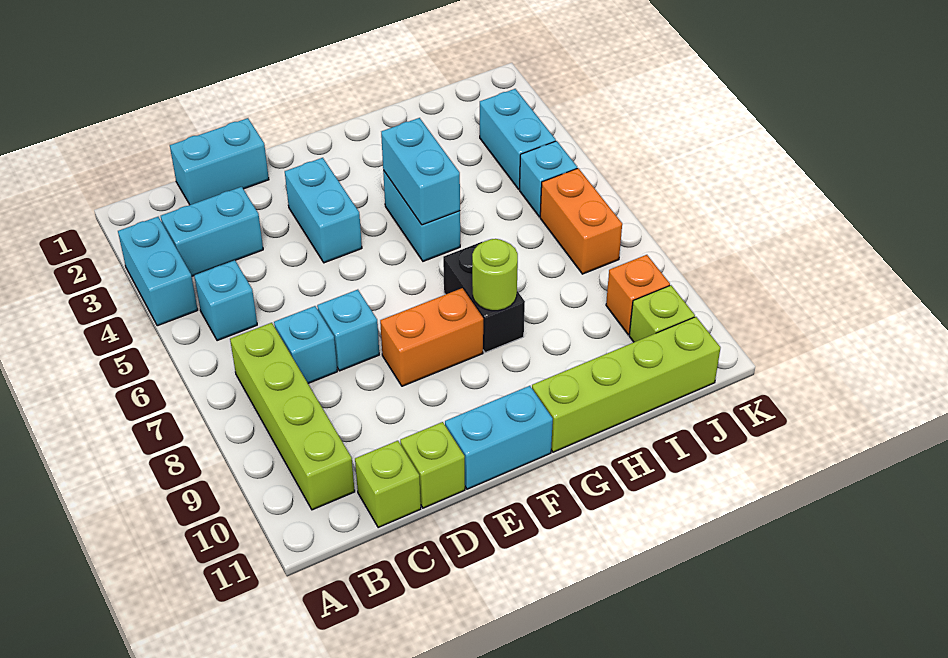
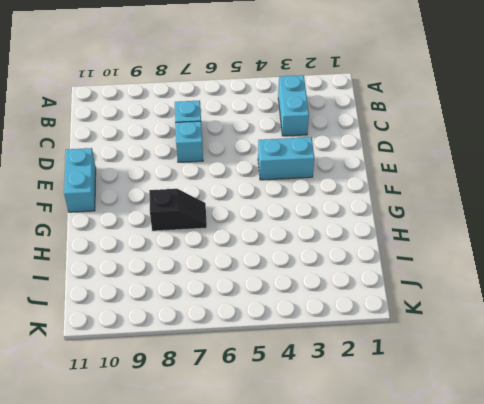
black 1x2 slope [149,189,207,231] -> black 1x2 brick [443,242,525,353]
none -> cyan 1x2 brick [118,217,198,326]
none -> cyan 1x1 brick [194,260,257,341]
none -> lime 1x4 brick [230,323,355,510]

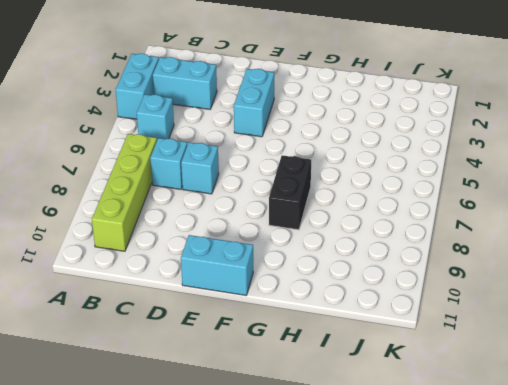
none -> cyan 1x2 brick [170,118,269,205]
none -> lime 1x1 brick [355,441,421,528]
none -> lime 1x1 brick [400,422,465,508]

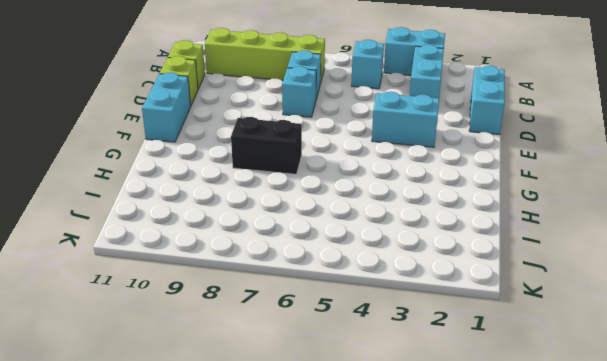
none -> orange 1x2 brick [380,288,483,386]
none -> cyan 1x2 brick [383,170,460,261]
none -> lime 1x4 brick [532,317,720,452]

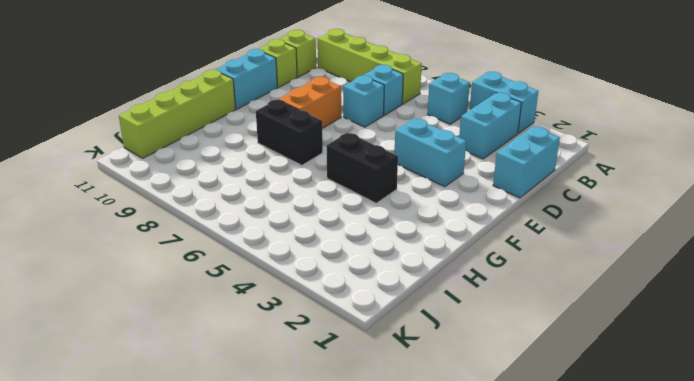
black 1x2 brick [326,133,398,203] -> cyan 1x2 brick [383,170,460,261]
none -> cyan 1x2 brick [480,89,556,189]
none -> cyan 1x1 brick [520,141,577,217]
none -> orange 1x2 brick [540,168,622,274]

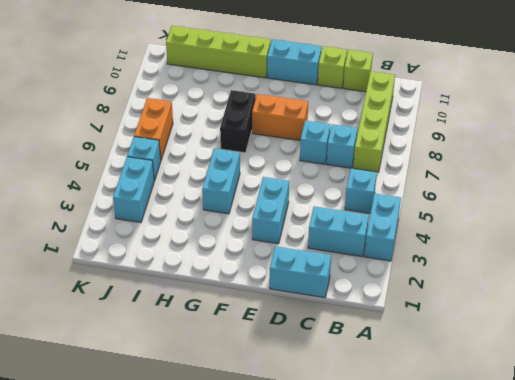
none -> orange 1x1 brick [606,255,670,335]
none -> lime 1x1 brick [629,285,695,342]
none -> cyan 1x2 brick [381,118,460,225]

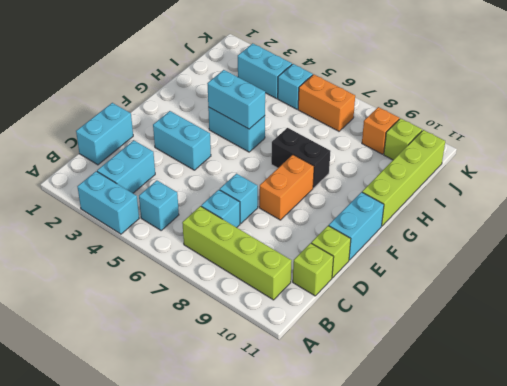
none -> lime 1x1 round brick [472,239,518,311]

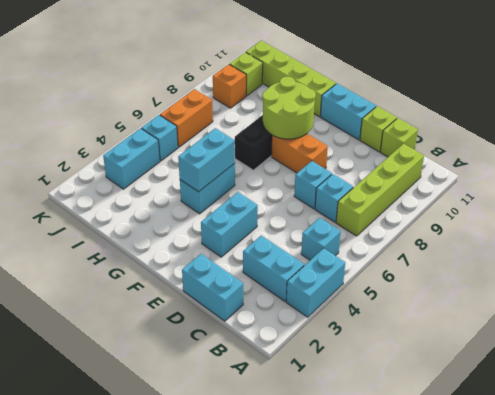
lime 2x2 round brick [262,77,316,139] -> lime 1x1 round brick [472,239,518,311]

